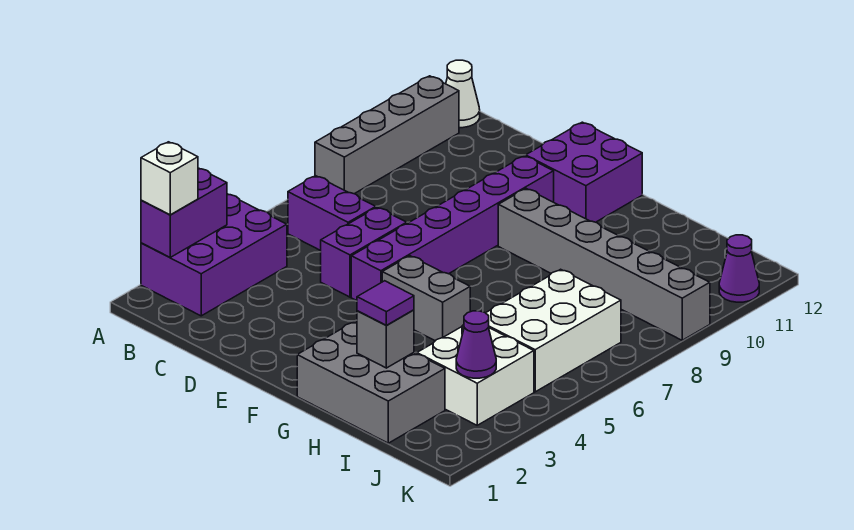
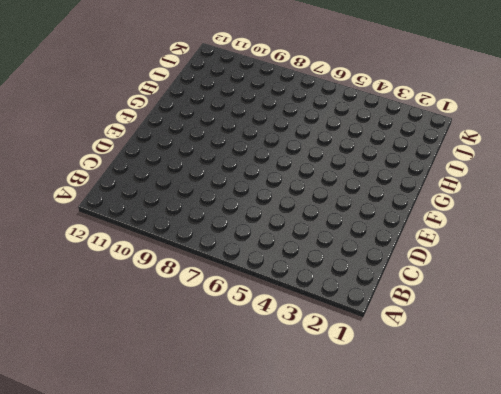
none -> purple 2x3 brick [141,194,287,316]
none -> grey 1x4 brick [315,76,459,194]
none -> white 1x1 cone [446,60,480,128]

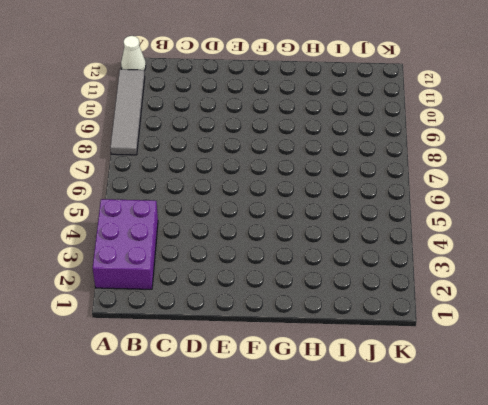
grey 1x4 tile [110,69,145,155] -> grey 1x4 brick [315,76,459,194]
none -> purple 1x2 brick [288,176,376,251]
none -> purple 1x2 brick [321,207,407,297]
none -> purple 1x6 brick [351,156,554,301]

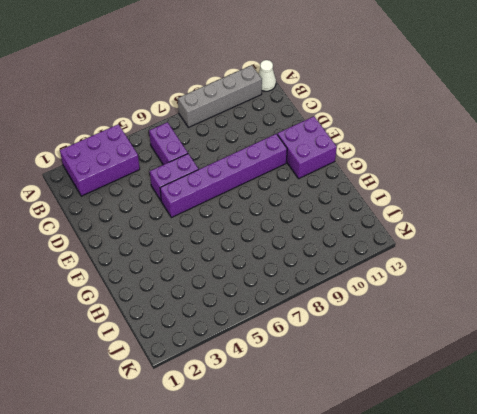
none -> grey 1x2 brick [382,256,470,341]
none -> grey 1x6 brick [498,189,710,340]
none -> grey 2x3 brick [297,322,445,443]

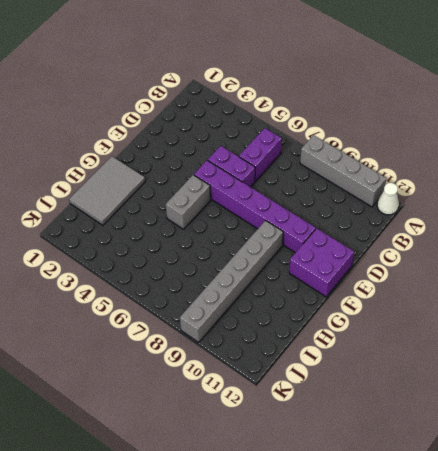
grey 2x3 tile [69,156,145,225] -> grey 2x3 brick [297,322,445,443]
none -> purple 2x3 brick [141,194,287,316]
none -> white 2x2 brick [417,325,534,425]
none -> white 2x3 brick [486,269,621,392]

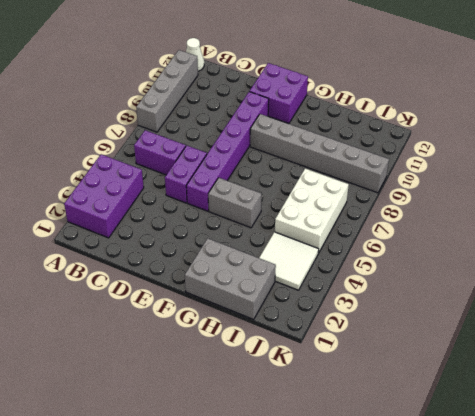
white 2x2 tile [259,232,319,290] -> white 2x2 brick [417,325,534,425]
none -> purple 1x1 cone [719,235,759,302]
none -> purple 1x2 brick [141,168,227,257]
none -> grey 1x1 brick [357,310,414,368]

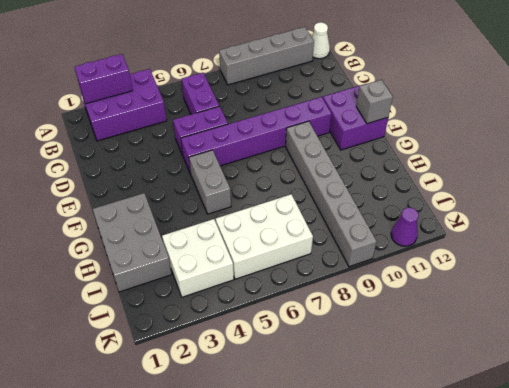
grey 1x1 brick [356,80,393,124] -> grey 1x1 brick moved to [357,310,414,368]
none -> purple 1x1 cone [456,311,496,378]
none -> white 1x1 brick [141,142,198,215]
none -> purple 1x1 tile [357,281,414,326]

